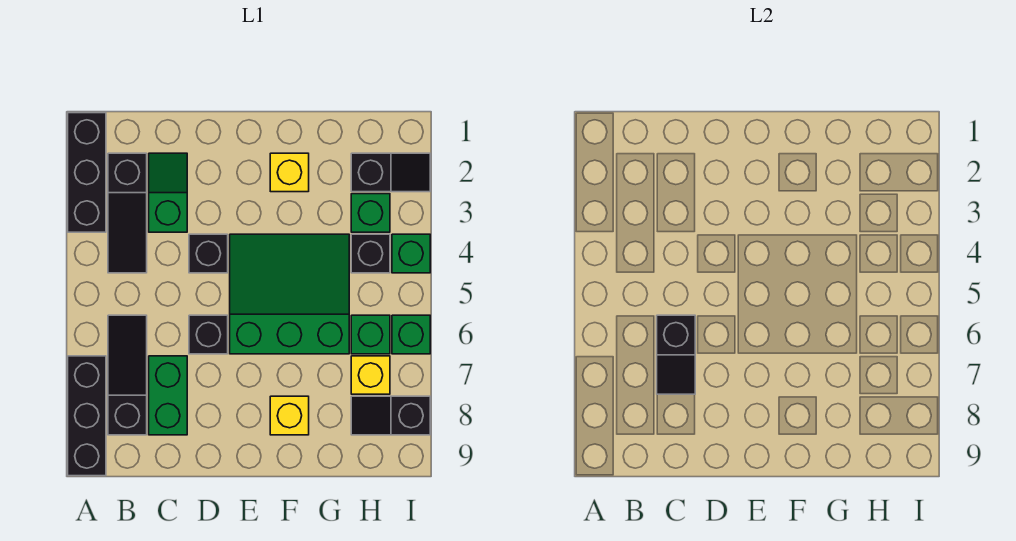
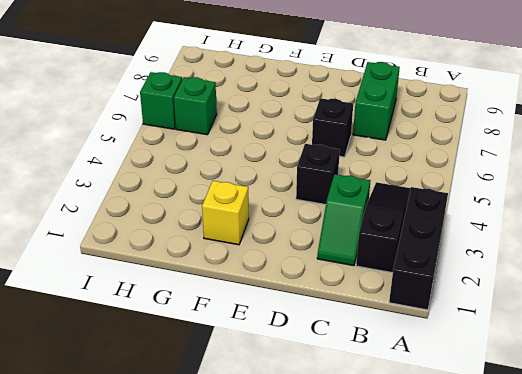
none -> black 1x3 brick [68,356,106,476]
none -> black 1x3 slope [108,315,147,435]
none -> green 3x3 slope [230,234,349,354]

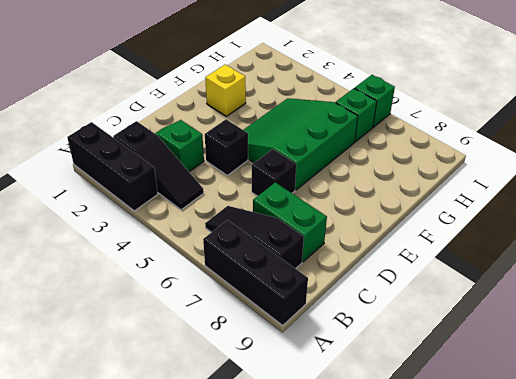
none -> yellow 1x1 brick [270,396,309,435]
none -> black 1x2 slope [351,153,430,192]
none -> green 1x1 brick [351,194,390,232]

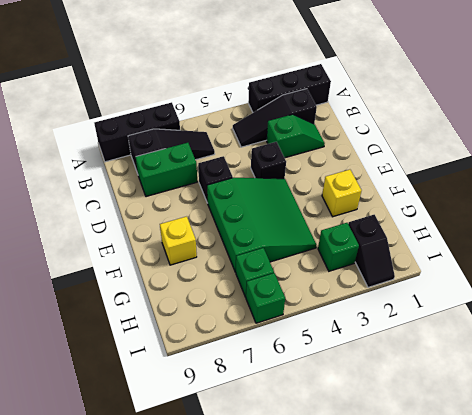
none -> black 1x1 brick [351,234,390,273]
none -> yellow 1x1 brick [351,356,390,394]
none -> black 1x2 slope [351,396,430,435]

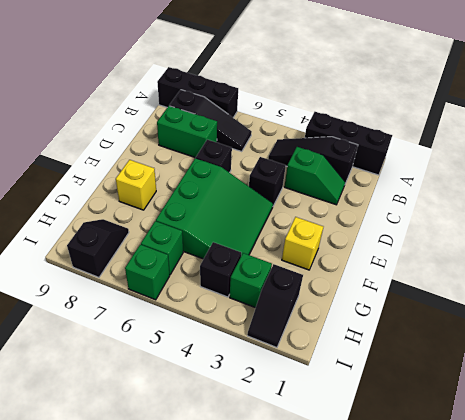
none -> yellow 1x1 brick [351,356,390,394]
none -> green 1x1 brick [392,234,430,273]
none -> black 1x2 slope [657,315,695,394]

